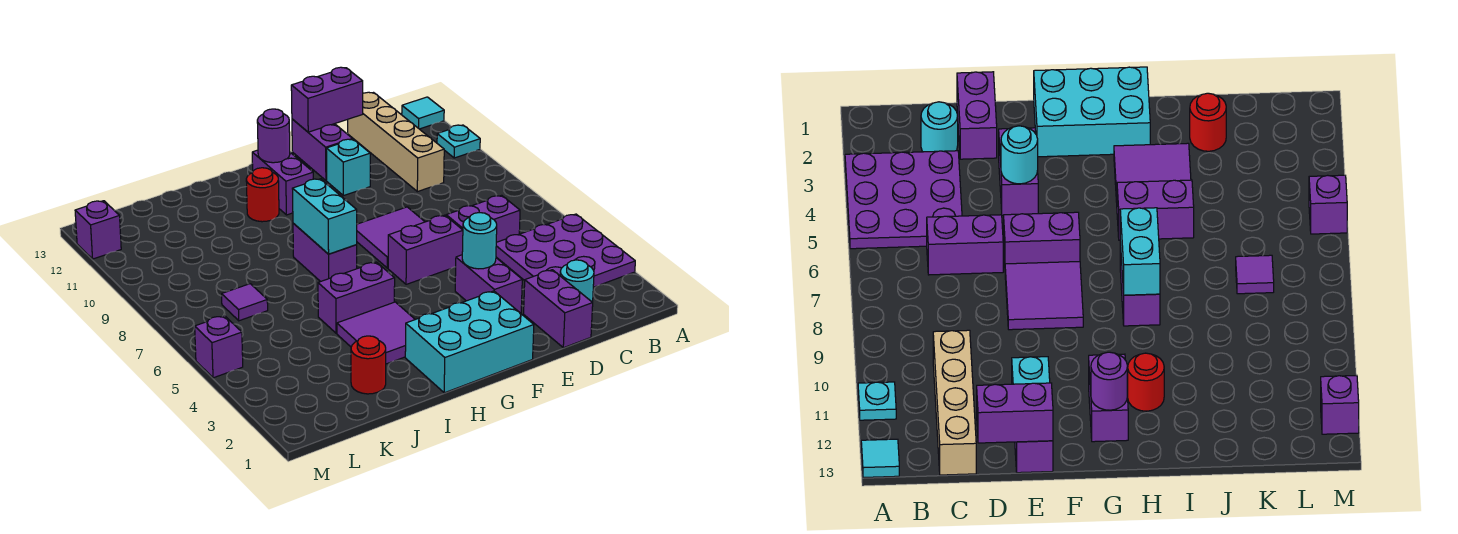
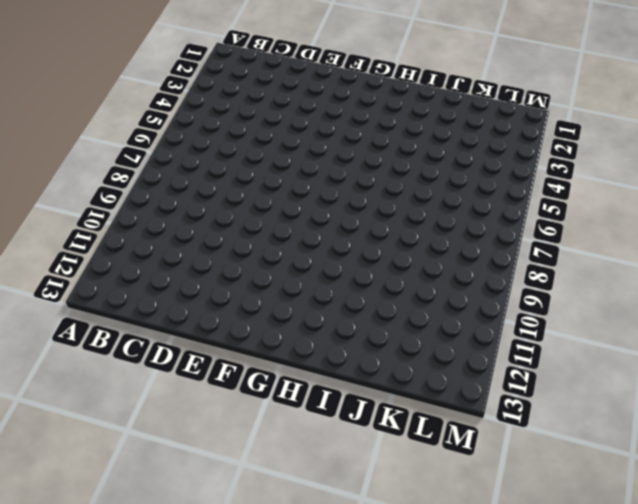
none -> purple 3x3 plate [496,214,635,287]
none -> cyan 1x1 plate [437,125,480,158]
none -> cyan 1x1 tile [402,97,444,129]

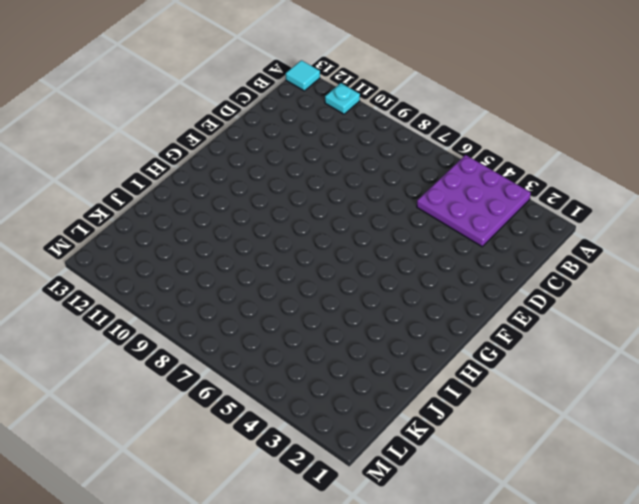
none -> cyan 1x1 round brick [560,260,594,302]
none -> purple 1x2 brick [446,195,520,242]
none -> tan 1x4 brick [348,92,444,192]

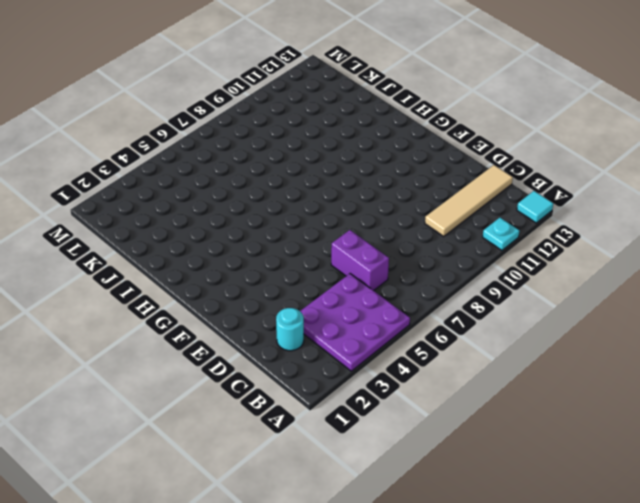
tan 1x4 tile [425,165,513,236] -> tan 1x4 brick [348,92,444,192]
none -> purple 1x2 brick [524,270,593,348]
none -> purple 1x2 brick [455,255,522,313]
none -> purple 1x2 brick [388,215,463,284]

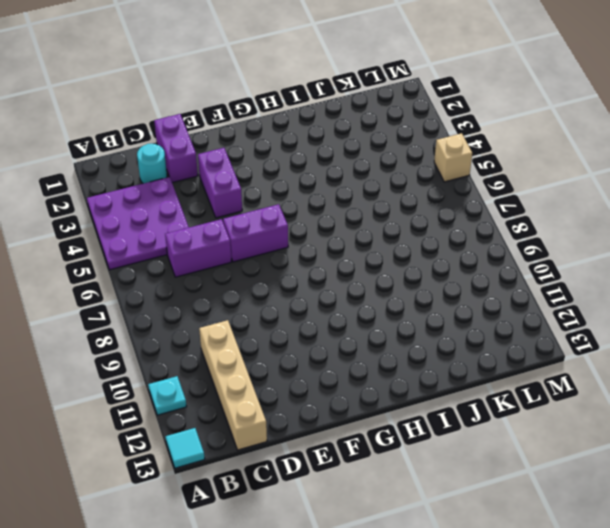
tan 1x1 brick [434,133,472,182] -> purple 1x1 brick [195,316,243,378]
none -> purple 2x2 tile [357,207,425,268]
none -> cyan 1x1 brick [326,139,370,196]
none -> purple 1x2 brick [292,119,352,181]

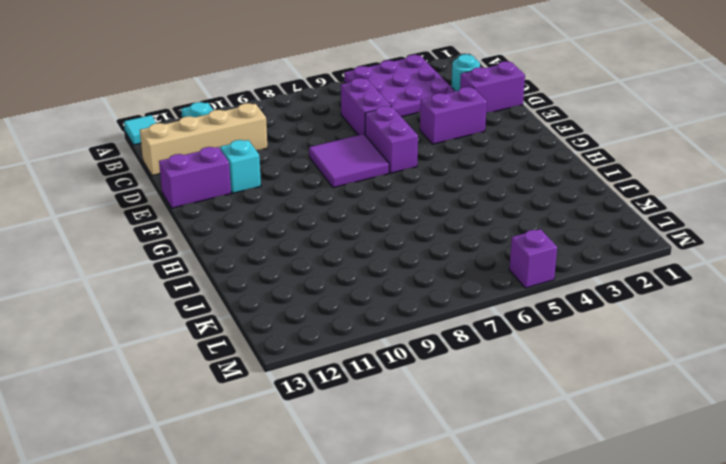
none -> cyan 2x3 brick [405,291,534,393]
none -> purple 1x2 brick [252,150,313,215]
none -> purple 2x2 tile [337,302,415,364]

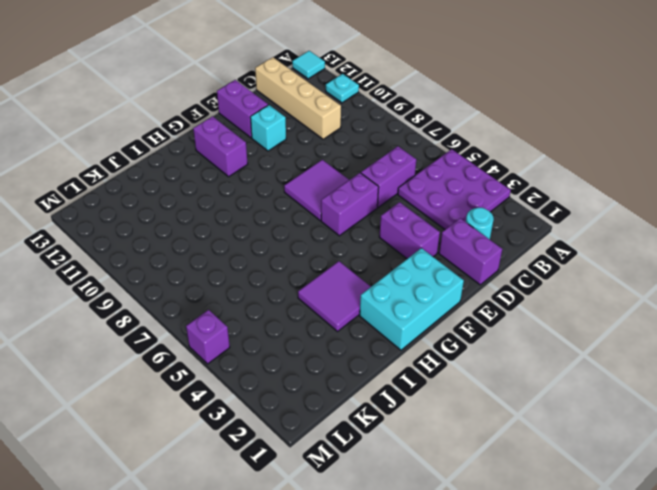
none -> purple 1x2 brick [318,262,395,333]
none -> purple 1x2 brick [293,223,357,282]
none -> red 1x1 round brick [246,168,279,222]

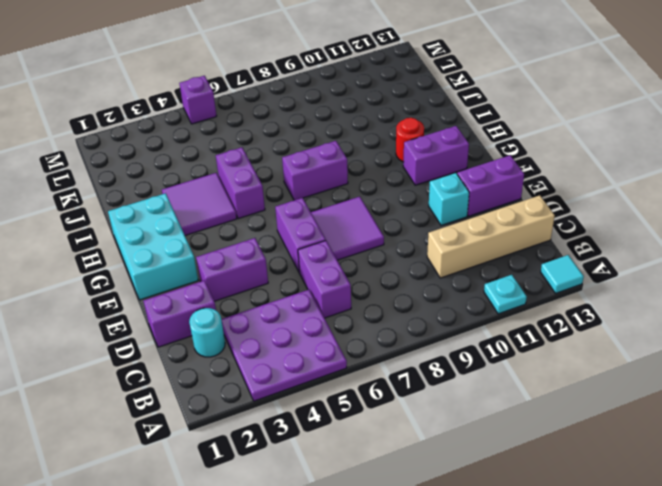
none -> red 1x1 round brick [351,336,386,394]
none -> purple 1x1 tile [222,284,268,321]
none -> purple 1x1 brick [75,201,121,259]

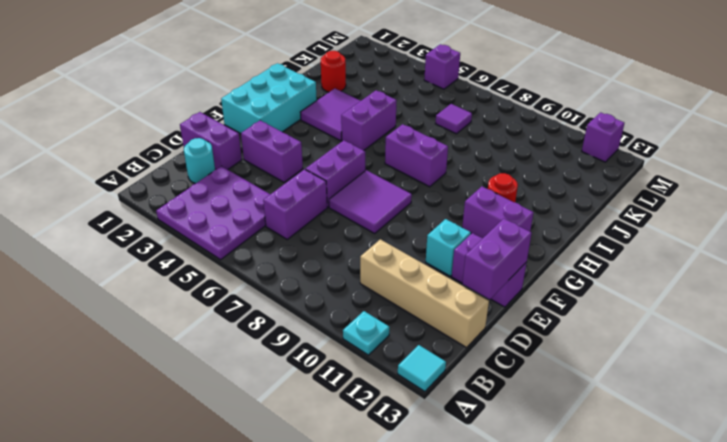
none -> cyan 1x1 round brick [462,213,497,269]
none -> purple 1x1 round brick [257,109,290,163]
none -> cyan 1x2 brick [292,179,357,254]

